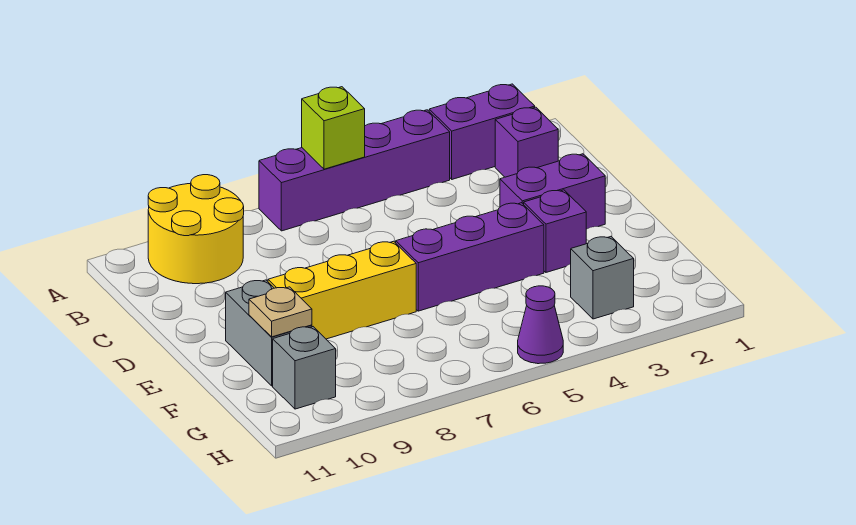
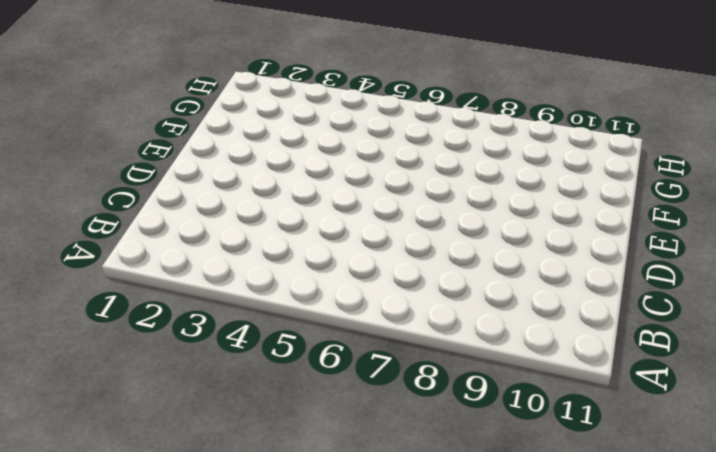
none -> purple 1x2 brick [429,84,535,179]
none -> purple 1x4 brick [259,110,450,231]
none -> yellow 2x2 round brick [148,175,244,284]

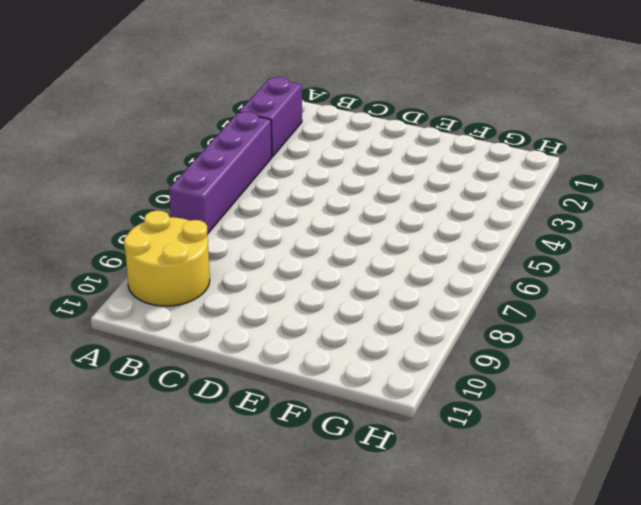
none -> purple 1x1 brick [495,107,558,177]
none -> purple 1x2 brick [500,154,605,229]
none -> purple 1x1 brick [524,190,586,272]

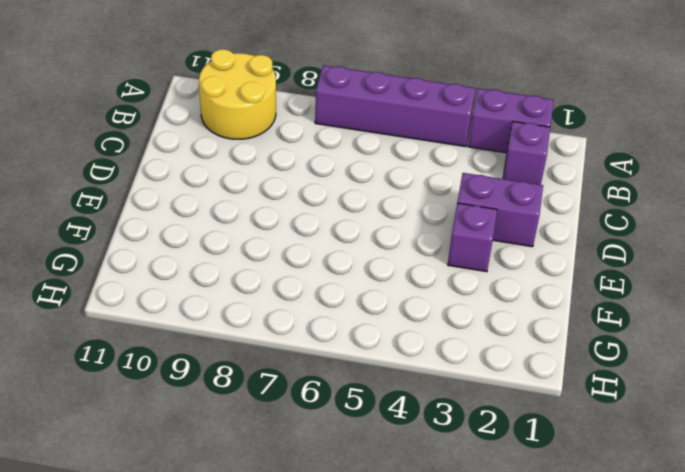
none -> purple 1x3 brick [396,203,544,311]
none -> yellow 1x3 brick [268,241,416,339]
none -> grey 1x2 brick [226,280,312,386]

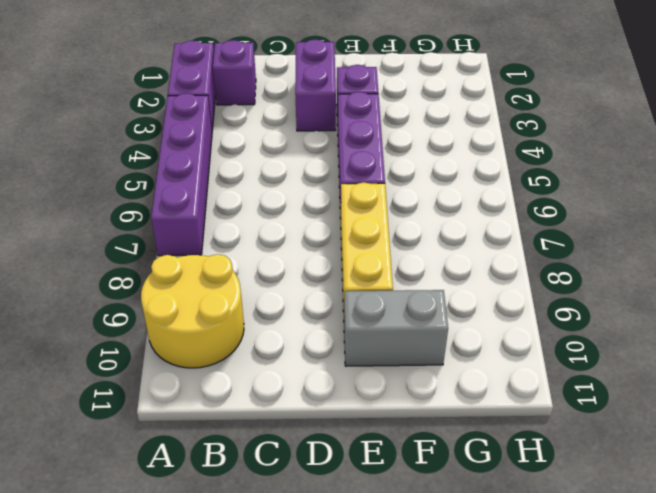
none -> grey 1x1 brick [571,237,634,319]
none -> grey 1x1 brick [273,327,336,409]
none -> purple 1x1 cone [518,286,563,364]

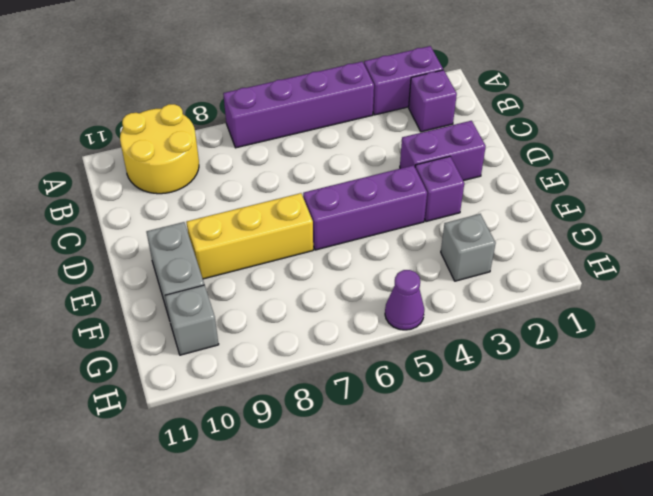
none -> lime 1x1 brick [302,87,365,169]
none -> tan 1x1 plate [249,287,312,337]

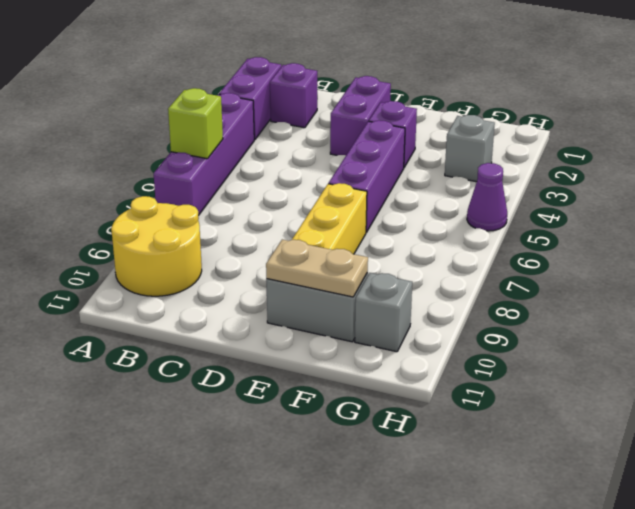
tan 1x2 plate [266,240,368,297] -> tan 1x1 plate [249,287,312,337]

